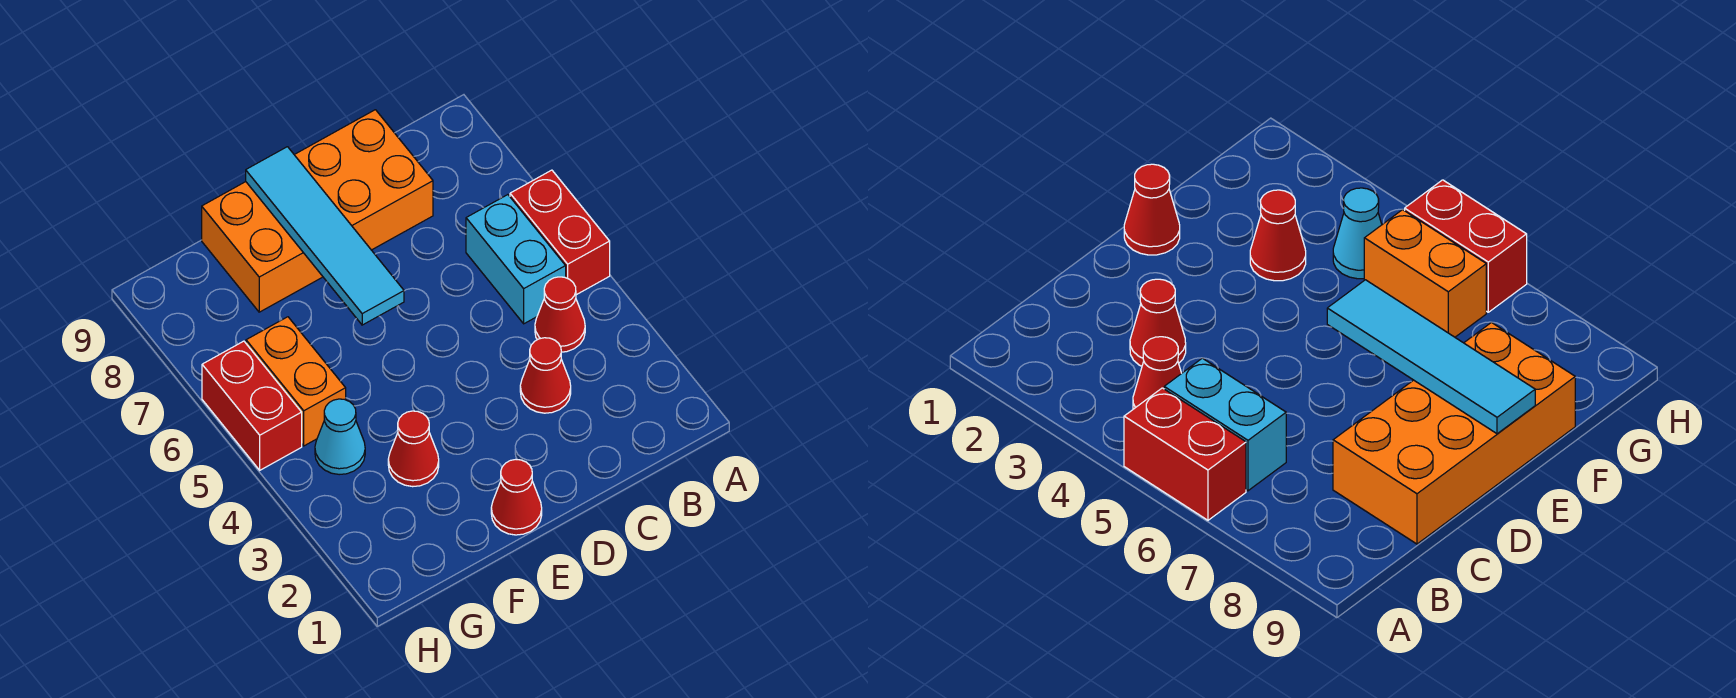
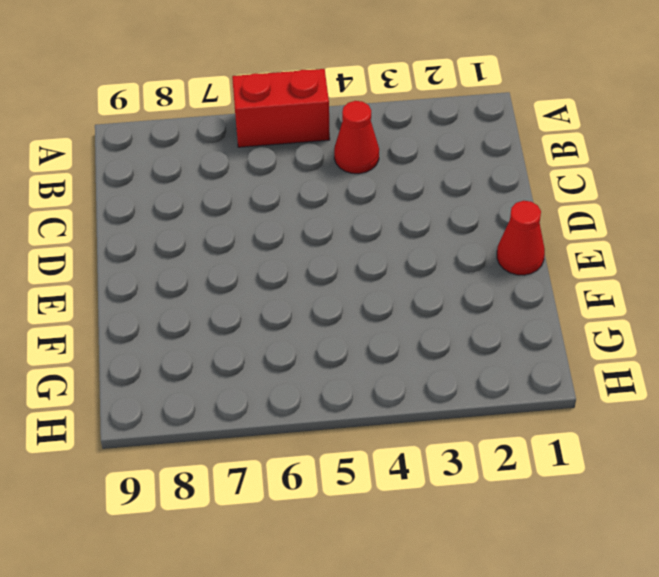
none -> cyan 1x2 brick [466,195,566,324]
none -> red 1x1 cone [520,338,571,413]

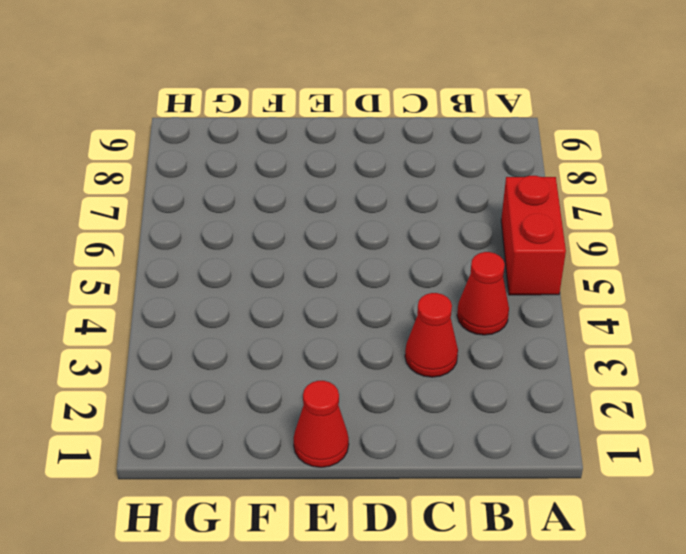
none -> cyan 1x2 brick [466,195,566,324]
none -> orange 2x4 brick [202,110,433,312]

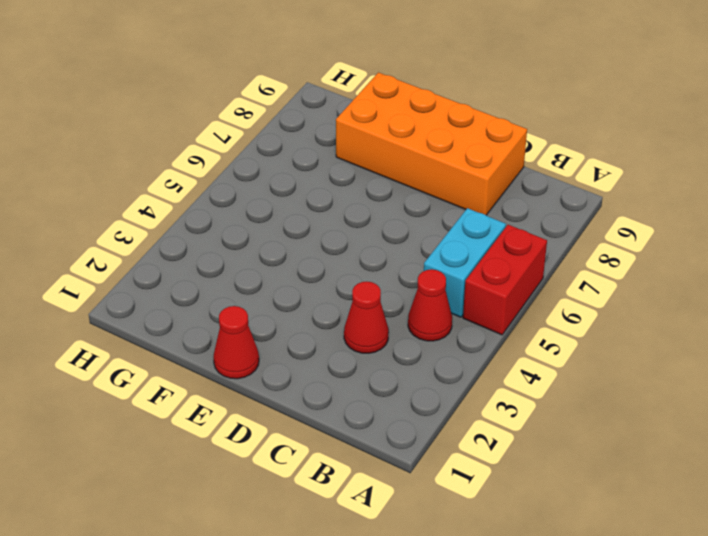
none -> red 1x1 cone [388,411,439,487]
none -> cyan 1x1 cone [315,399,365,475]

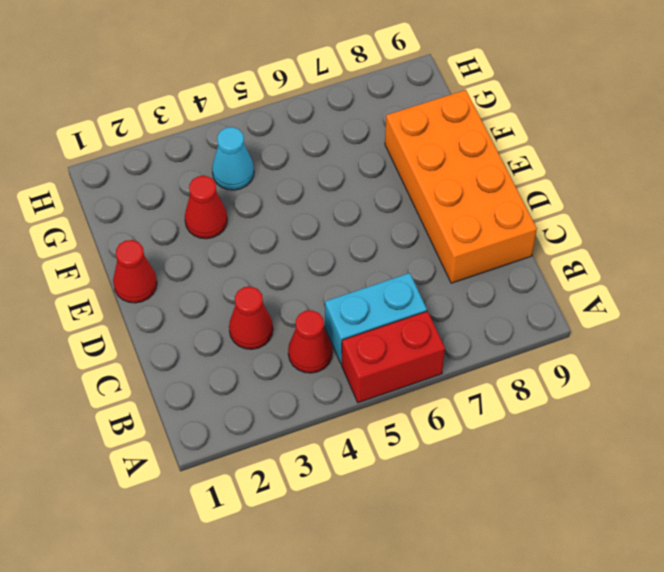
none -> orange 1x2 brick [246,317,346,446]
none -> red 1x2 brick [202,341,302,470]

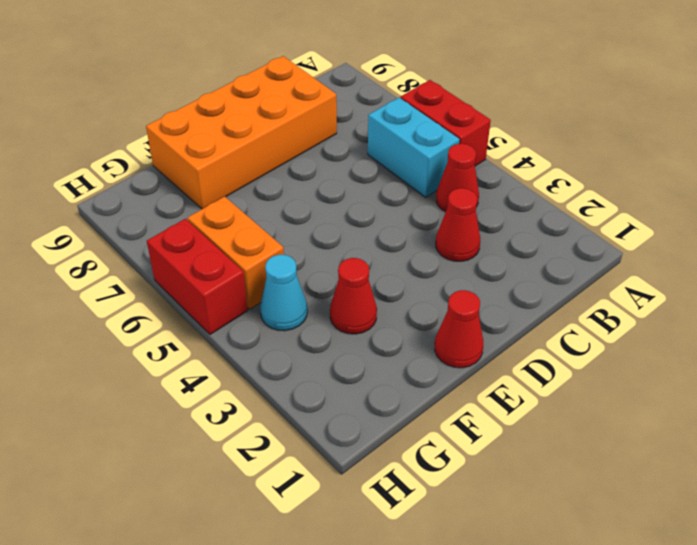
none -> cyan 1x4 tile [246,147,404,325]

